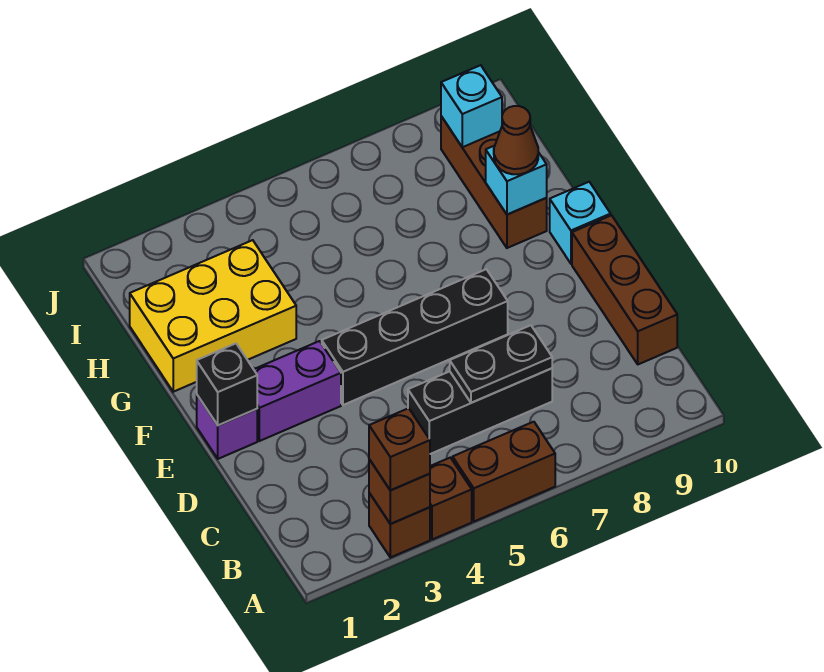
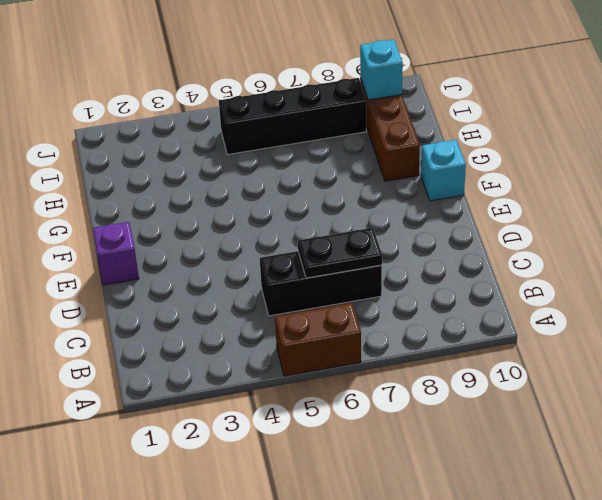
black 1x4 brick [219,78,366,155] -> black 1x4 brick moved to [322,269,508,405]
none -> brown 1x1 brick [369,493,430,557]
none -> brown 1x1 brick [430,458,472,540]
none -> brown 1x3 brick [572,215,677,364]

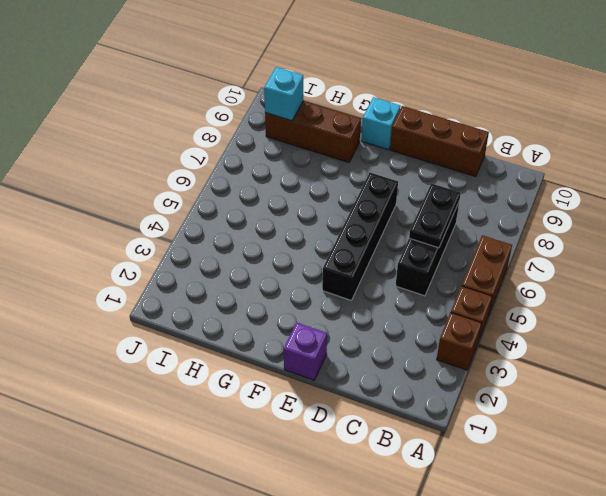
none -> purple 1x2 brick [254,341,341,441]
none -> yellow 2x3 brick [130,240,296,392]
none -> brown 1x1 brick [369,459,430,524]

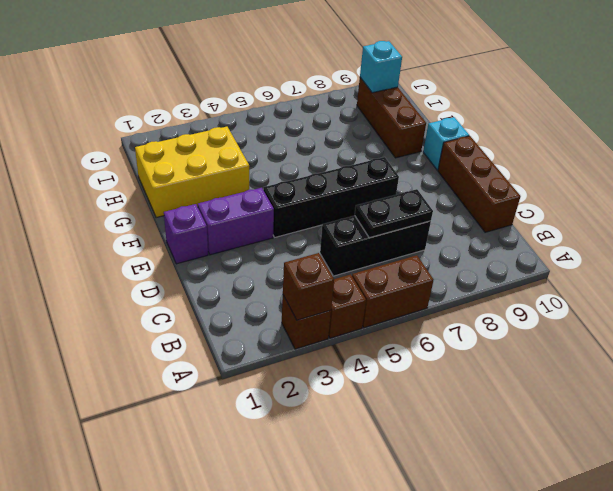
none -> black 1x1 brick [197,344,257,425]
none -> cyan 1x1 brick [486,146,547,215]
none -> brown 1x1 brick [369,408,430,490]

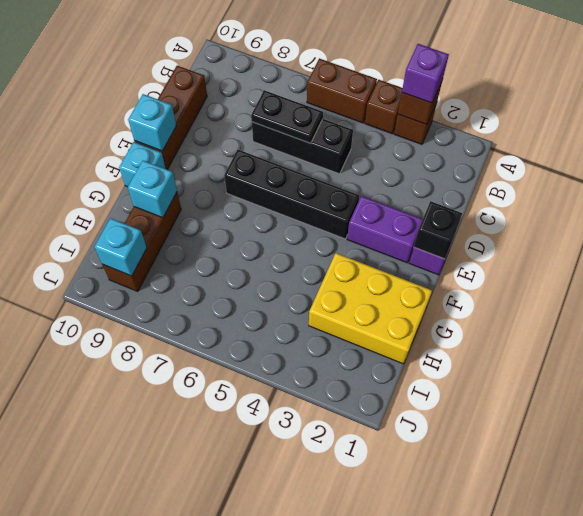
purple 1x1 brick [402,44,449,103] -> brown 1x1 brick [369,408,430,490]
cyan 1x1 brick [128,94,176,151] -> none
none -> brown 1x1 cone [494,106,538,174]

